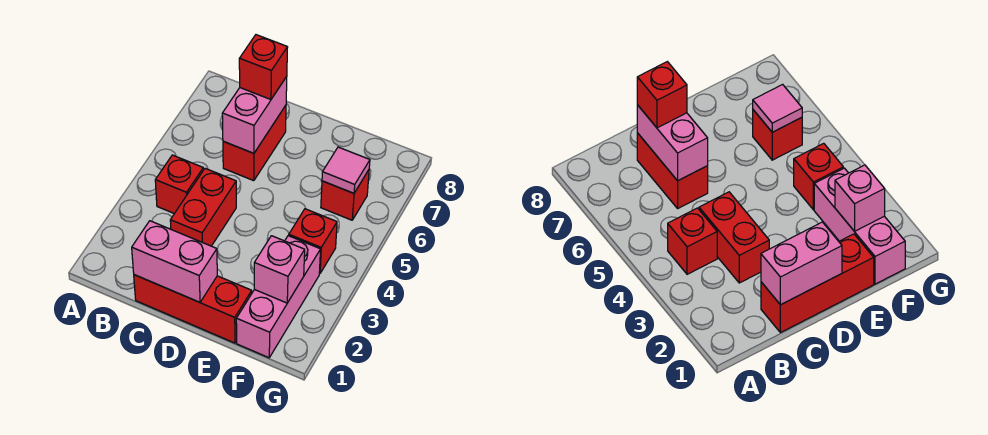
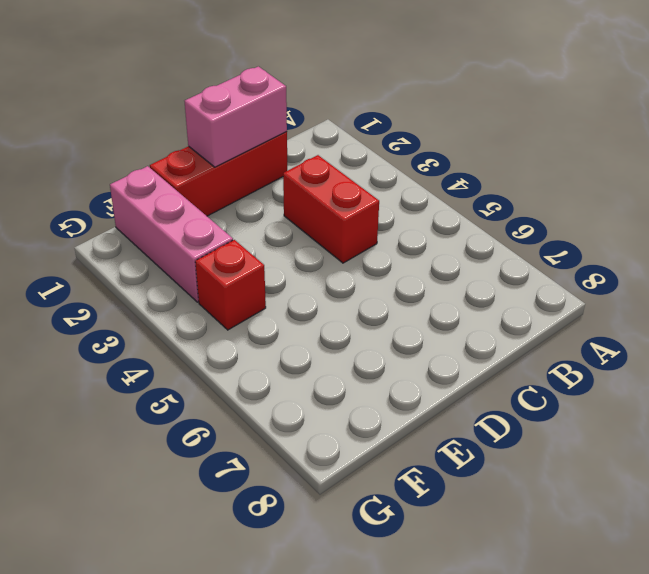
none -> red 1x1 brick [155,155,203,214]
none -> red 1x2 brick [223,106,286,181]
none -> red 1x1 brick [321,170,369,220]

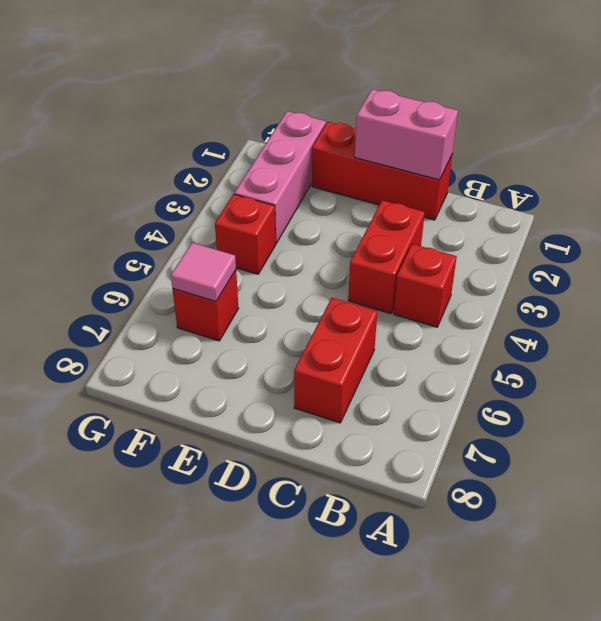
none -> pink 1x2 brick [222,77,287,153]
none -> pink 1x1 brick [254,236,305,303]
none -> red 1x1 brick [239,35,288,99]

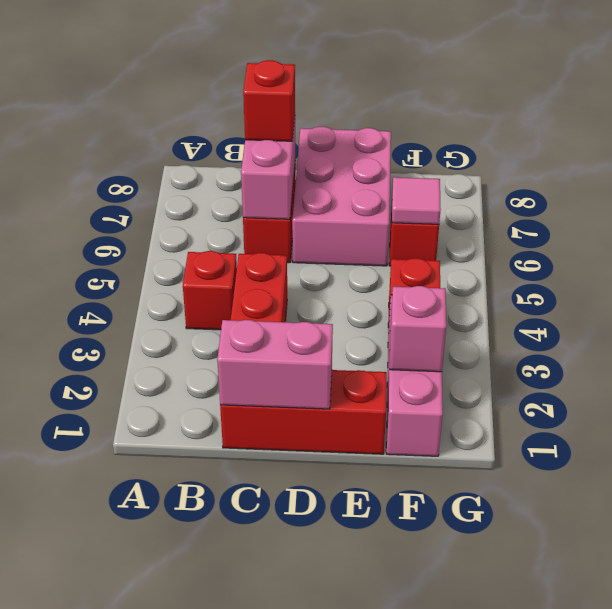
pink 2x3 brick [292,127,391,266] -> none

